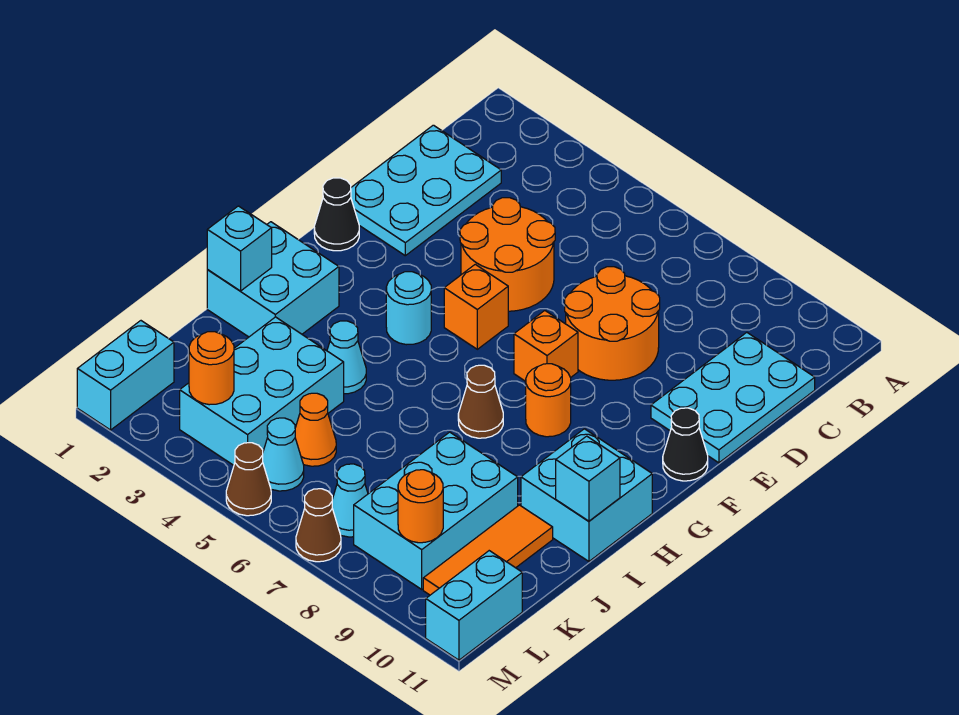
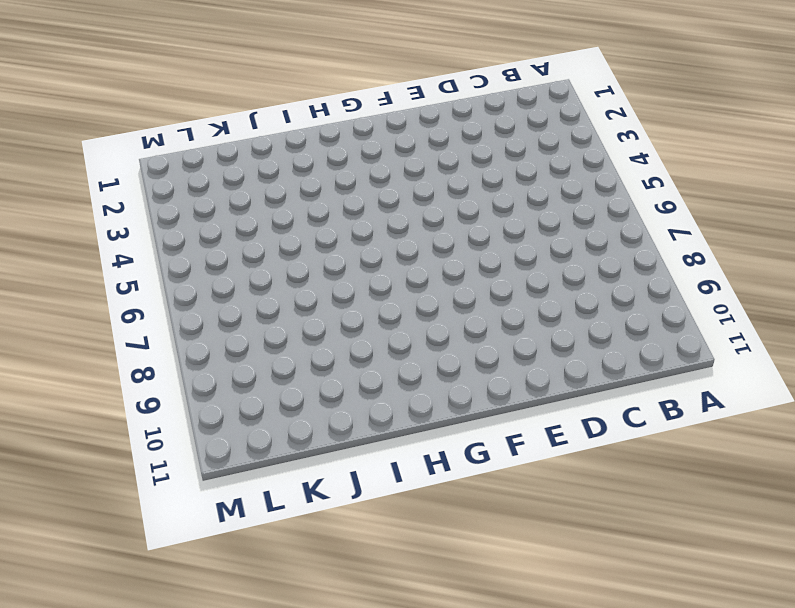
none -> cyan 2x3 plate [351,125,501,256]
none -> cyan 2x3 plate [651,332,815,463]
none -> orange 2x2 round brick [460,198,555,311]

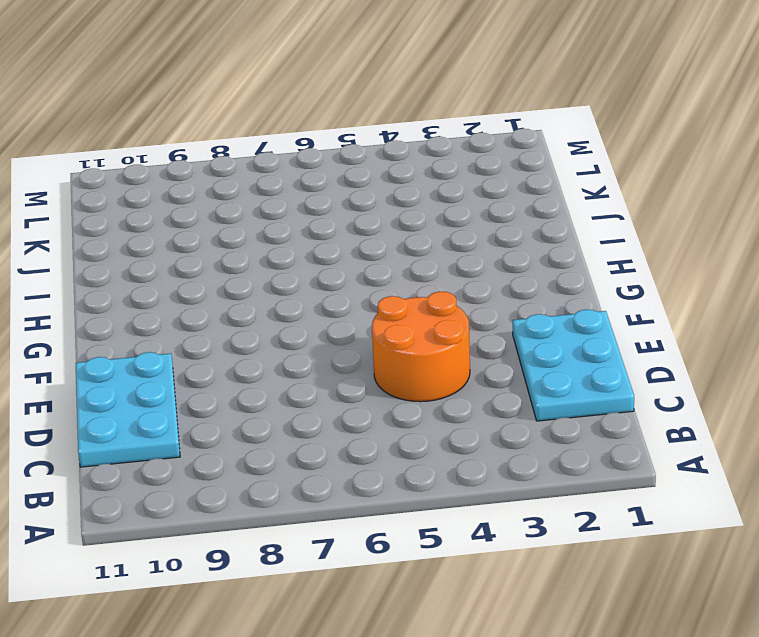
none -> orange 2x2 round brick [565,267,660,380]
none -> black 1x1 cone [314,178,359,251]
none -> orange 1x1 brick [444,264,508,349]

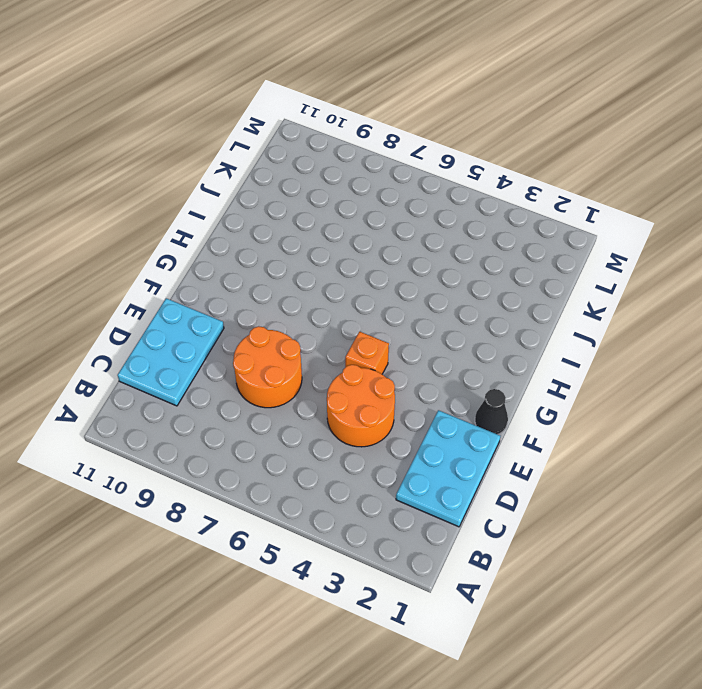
none -> orange 1x1 brick [514,311,578,381]
none -> black 1x1 cone [663,408,708,481]
none -> cyan 1x1 round brick [386,272,431,345]

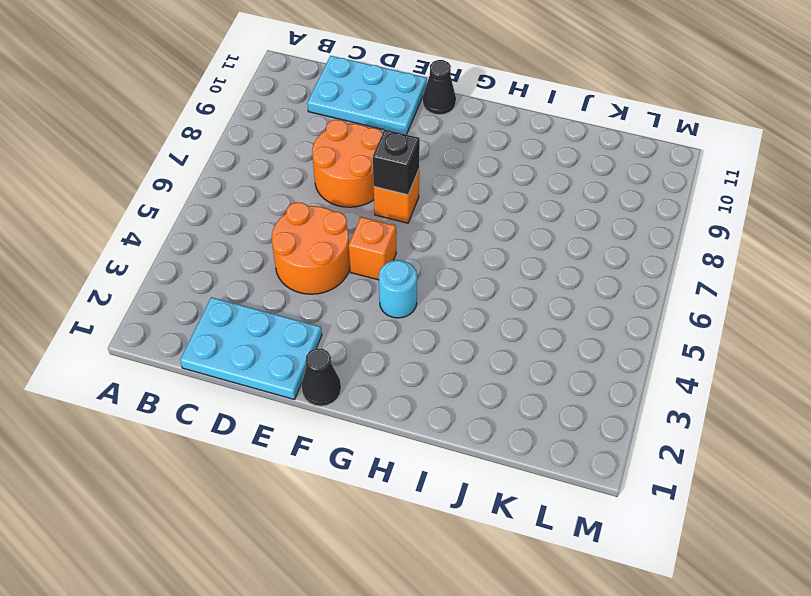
black 1x1 brick [373,130,420,195] -> none
none -> orange 1x1 round brick [526,364,571,437]
none -> cyan 2x2 brick [207,222,339,337]
none -> brown 1x1 cone [458,365,503,438]

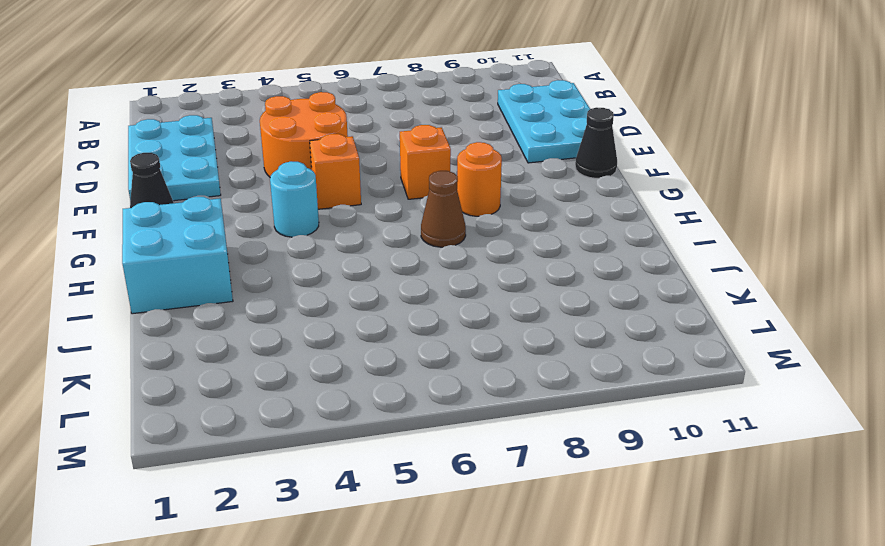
none -> orange 2x2 round brick [565,267,660,380]
none -> cyan 2x2 brick [521,429,652,561]
none -> cyan 1x1 cone [327,321,366,394]

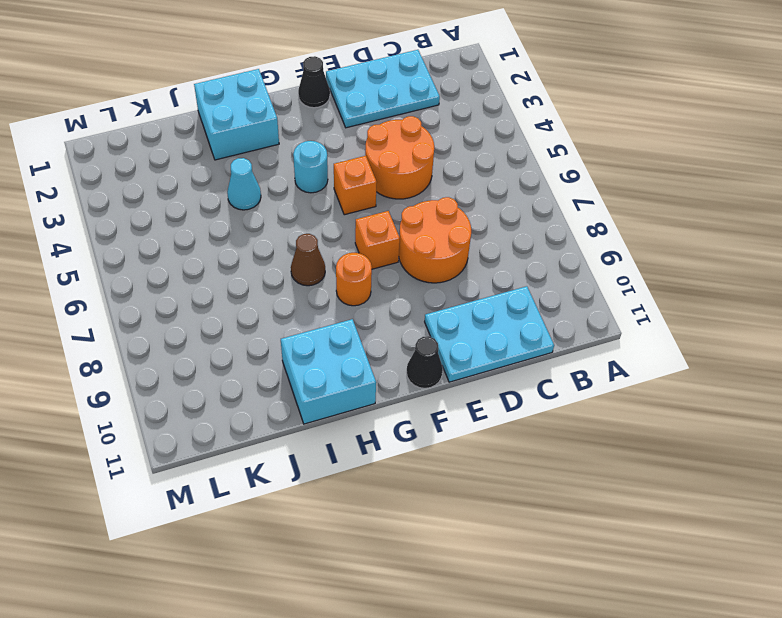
none -> cyan 2x3 brick [180,317,344,465]
none -> cyan 2x3 brick [354,432,518,589]
none -> orange 1x3 tile [423,505,553,595]

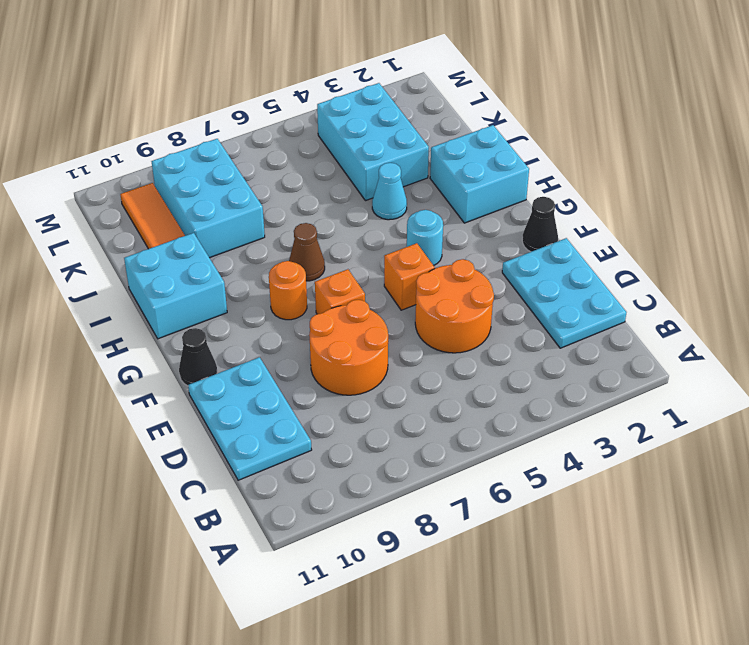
none -> orange 1x1 cone [295,393,336,466]
none -> cyan 1x2 brick [77,321,174,430]
none -> cyan 1x1 cone [263,418,304,491]

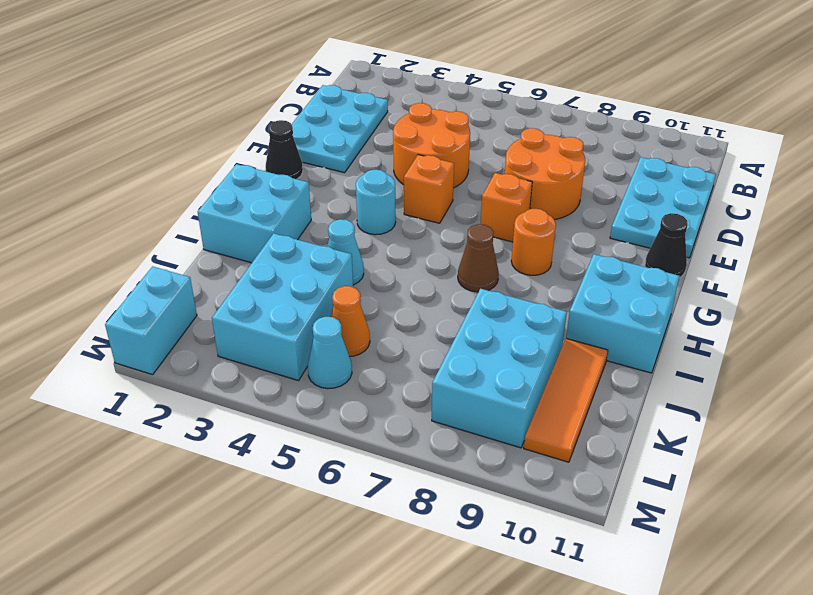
none -> cyan 1x1 cone [332,464,368,537]
none -> cyan 1x2 brick [426,551,522,660]
none -> brown 1x1 cone [226,443,271,516]

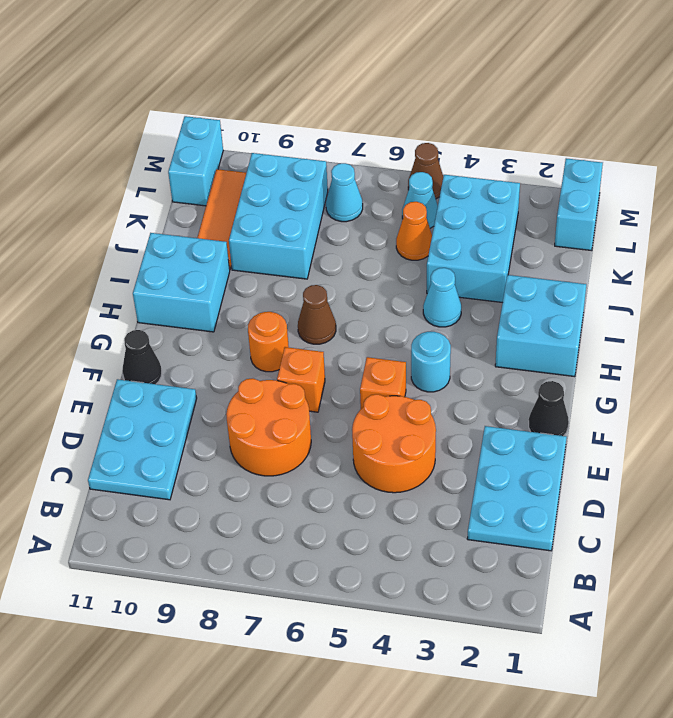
none -> brown 1x1 cone [296,489,341,562]
none -> cyan 1x1 brick [207,206,272,291]
none -> cyan 1x1 brick [556,436,620,521]

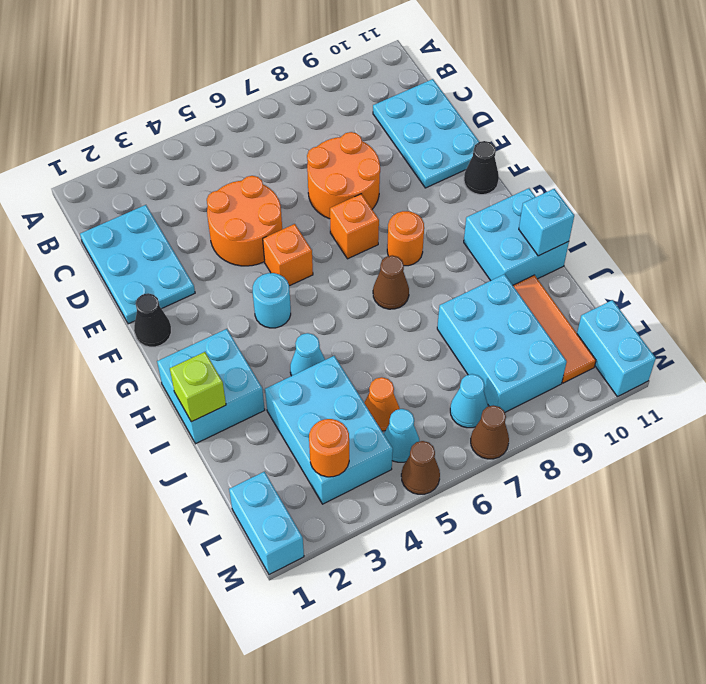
lime 1x1 brick [170,352,226,422] -> cyan 1x1 brick [207,206,272,291]
none -> orange 1x1 round brick [398,470,443,543]

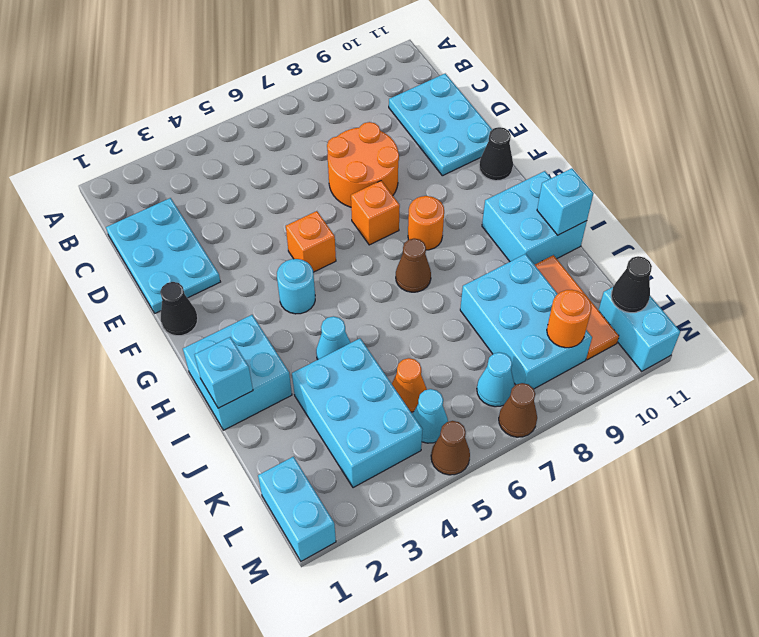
black 1x1 cone [611,256,652,313] -> none
none -> orange 2x2 round brick [460,198,555,311]
none -> orange 1x1 round brick [189,332,234,405]

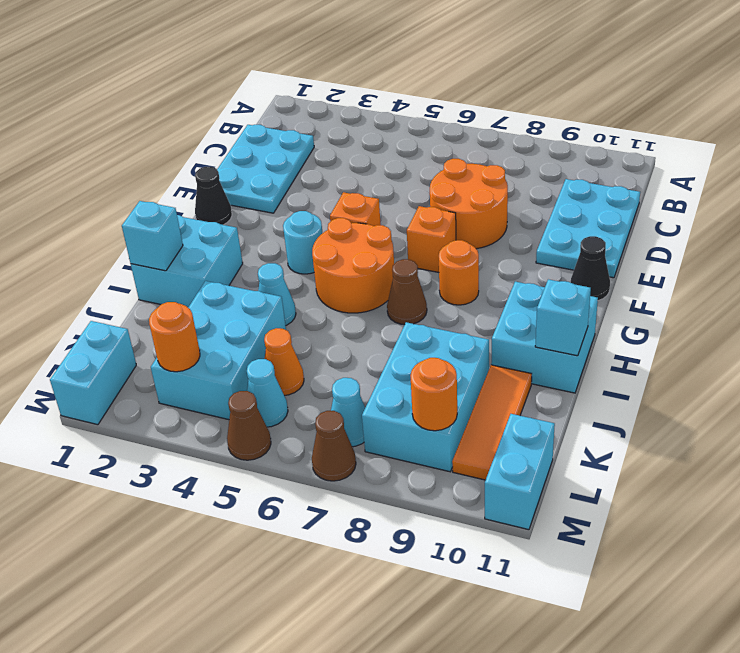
orange 2x2 round brick [312,218,394,313] -> orange 2x2 round brick moved to [460,198,555,311]

